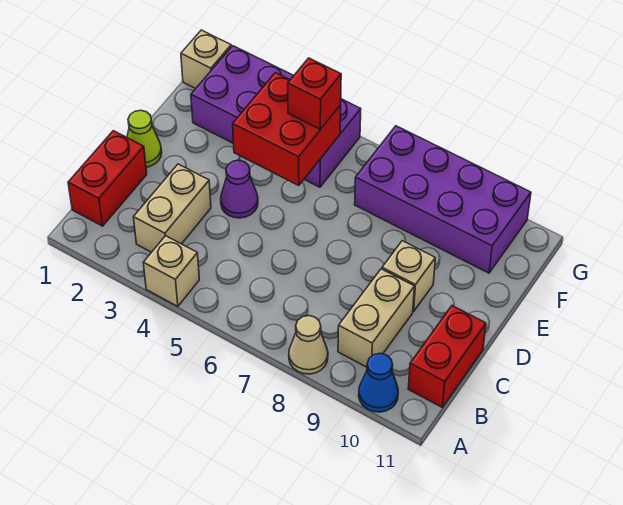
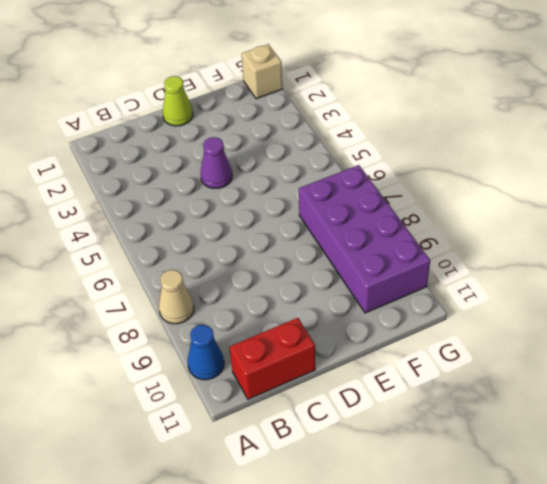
none -> tan 1x1 brick [143,236,199,306]
none -> red 1x2 brick [68,131,147,226]
none -> tan 1x2 brick [133,164,211,252]

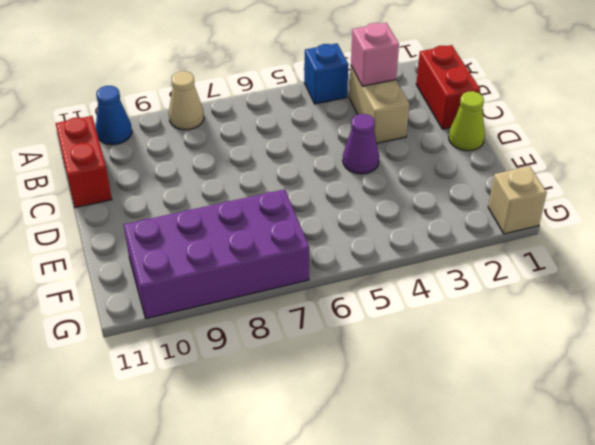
blue 1x1 brick [304,43,349,104] -> tan 1x1 brick [143,236,199,306]
pink 1x1 brick [351,23,399,86] -> none
none -> tan 1x2 brick [338,269,414,367]
none -> tan 1x1 brick [382,241,435,312]
none -> purple 2x4 brick [191,46,361,187]

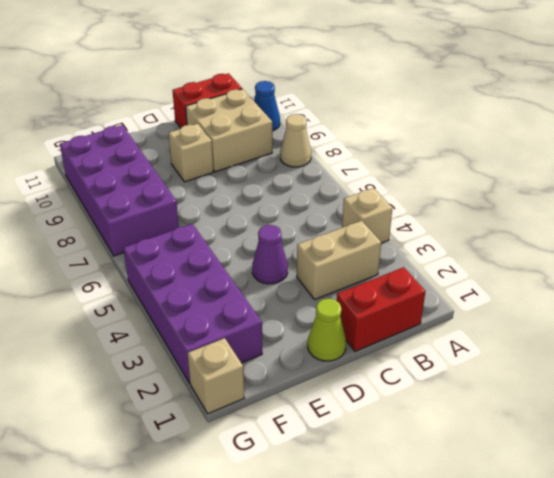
tan 2x2 brick [186,89,272,172] -> tan 1x2 brick [338,269,414,367]
none -> red 2x2 brick [233,73,341,186]
none -> red 1x1 brick [288,58,341,129]

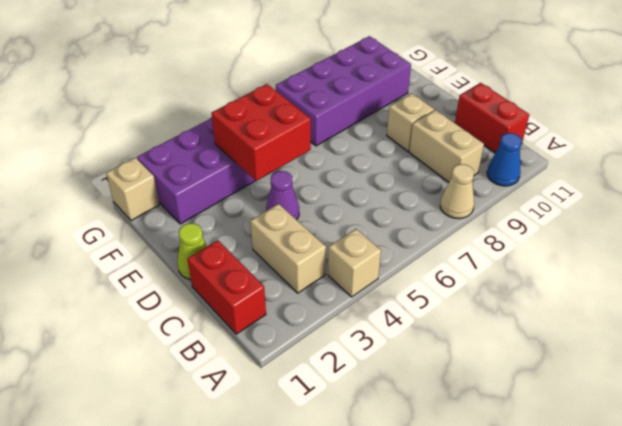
none -> red 1x1 brick [288,58,341,129]

